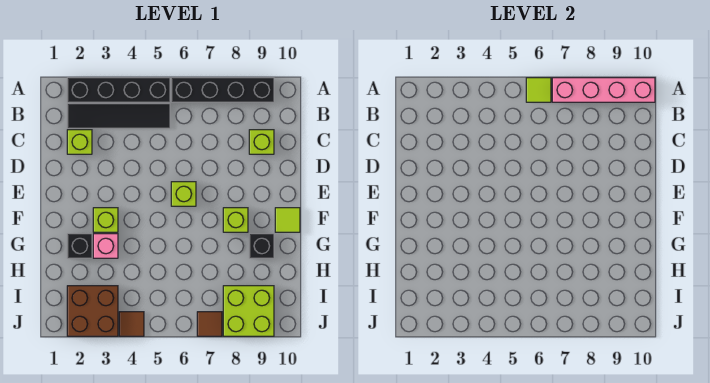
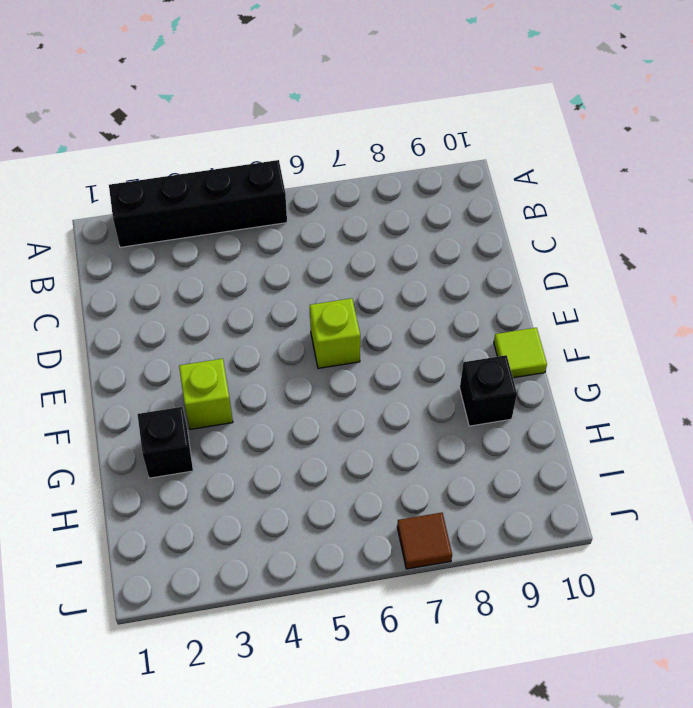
none -> black 1x4 brick [171,78,274,102]
none -> black 1x4 tile [67,104,170,128]
none -> lime 1x1 brick [67,130,92,154]

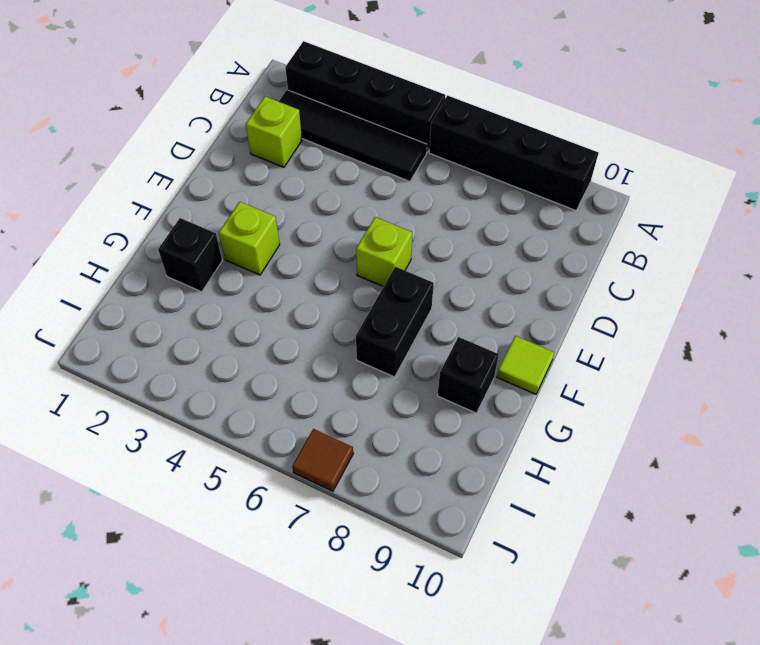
black 1x2 brick [356,267,434,377] -> none
none -> lime 1x1 brick [249,130,274,154]
none -> lime 1x1 brick [223,208,248,232]
none -> pink 1x1 brick [93,234,118,258]

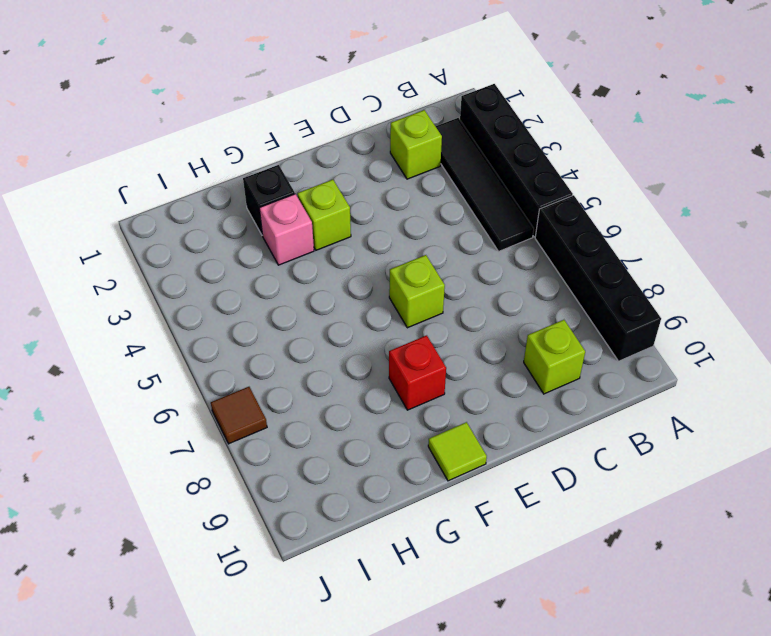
red 1x1 brick [389,335,446,410] -> lime 1x1 brick [223,208,248,232]
none -> black 1x1 brick [249,234,274,258]
none -> brown 2x2 brick [67,286,118,336]
none -> lime 2x2 brick [223,286,274,336]

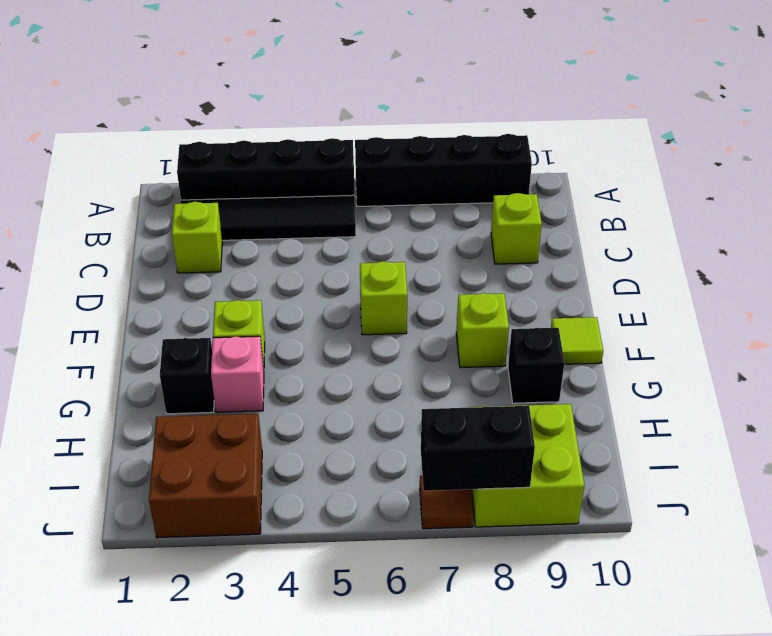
black 1x2 brick [421,406,535,491] -> none
none -> brown 1x1 tile [119,312,144,336]
none -> lime 1x1 tile [526,78,551,102]
none -> pink 1x4 brick [552,78,655,102]

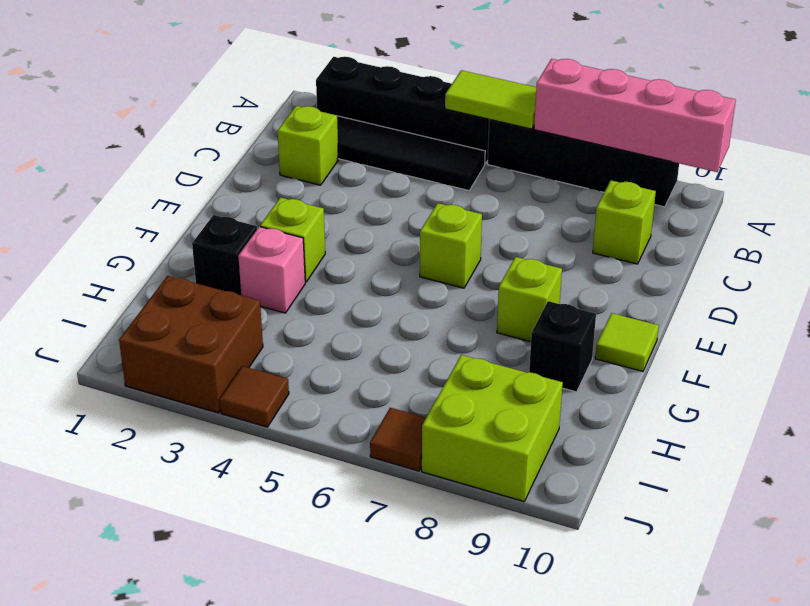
lime 1x2 tile [445,70,536,129] -> lime 1x1 tile [526,78,551,102]

